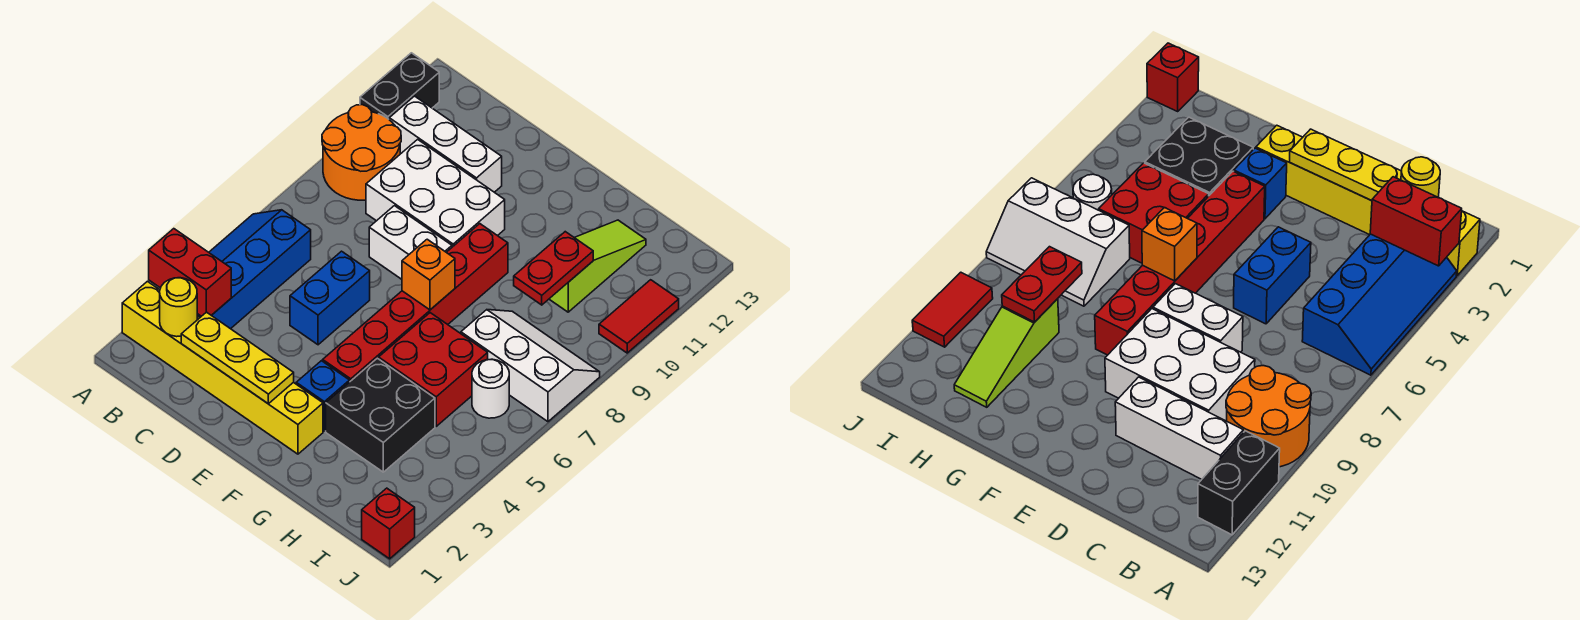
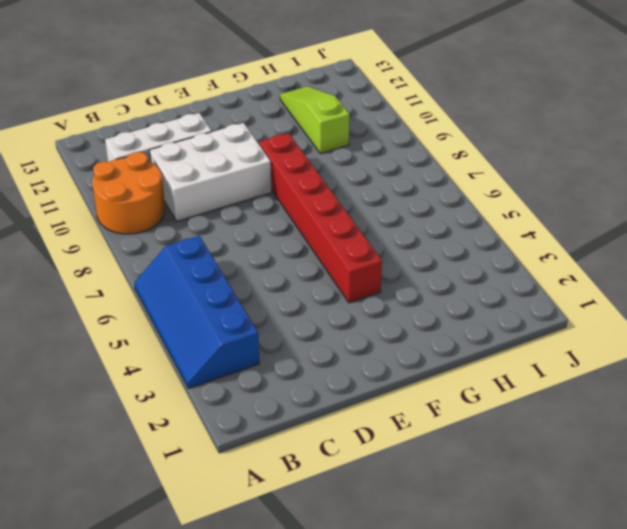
none -> yellow 1x6 brick [122,281,323,454]
none -> black 1x2 brick [360,53,439,119]
none -> blue 1x2 brick [290,251,370,345]

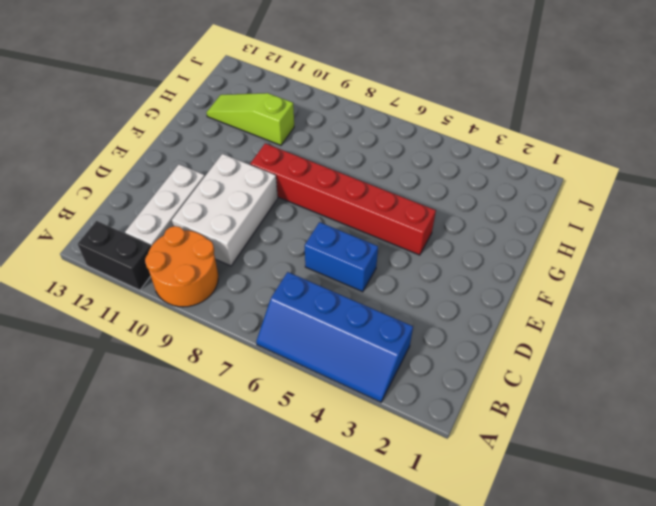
none -> yellow 1x6 brick [122,281,323,454]
none -> white 1x2 brick [369,206,452,279]
none -> blue 1x1 brick [296,361,350,431]

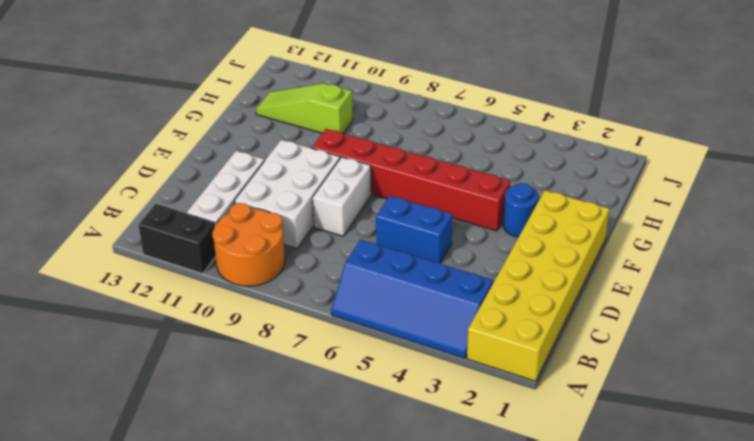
yellow 2x6 brick [467,190,610,381] -> yellow 1x6 brick [122,281,323,454]
blue 1x1 round brick [503,183,538,237] -> blue 1x1 brick [296,361,350,431]
none -> black 2x2 brick [326,358,435,472]
none -> red 2x2 brick [379,313,488,426]
none -> white 2x3 slope [461,310,600,422]

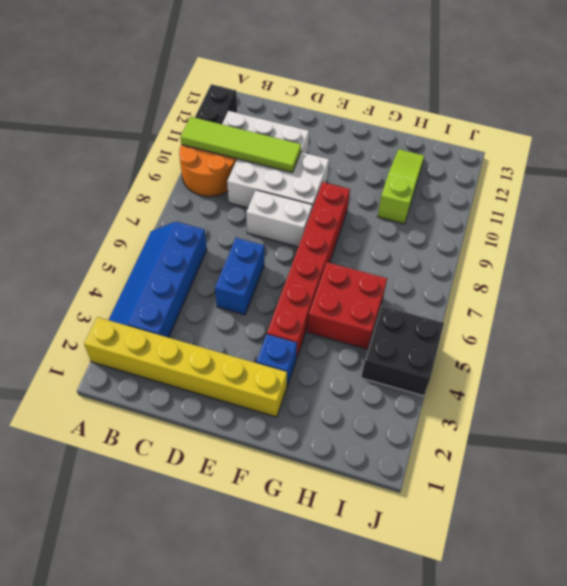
lime 1x4 tile [180,117,301,173] -> none
black 2x2 brick [361,306,444,396] -> black 2x2 brick moved to [326,358,435,472]
none -> white 2x3 slope [461,310,600,422]
none -> white 1x1 round brick [472,359,509,418]
none -> red 1x1 brick [362,488,415,559]

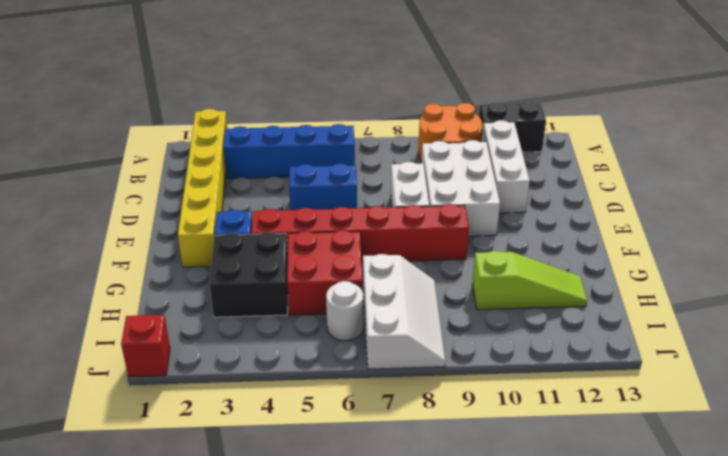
none -> red 1x2 tile [599,280,679,353]
none -> red 1x2 brick [149,229,231,316]
none -> yellow 1x1 round brick [160,278,197,337]

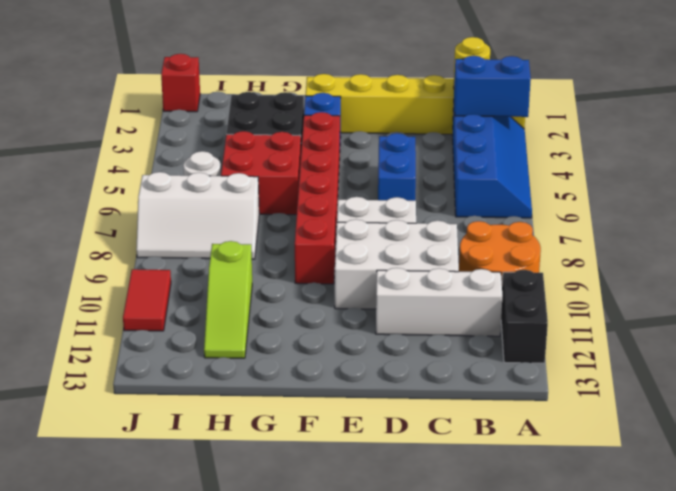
blue 1x2 brick [454,56,531,117] -> red 1x2 brick [149,229,231,316]
none -> yellow 1x3 plate [181,312,294,404]
none -> orange 1x1 brick [402,239,455,310]
none -> red 1x2 plate [514,232,593,305]

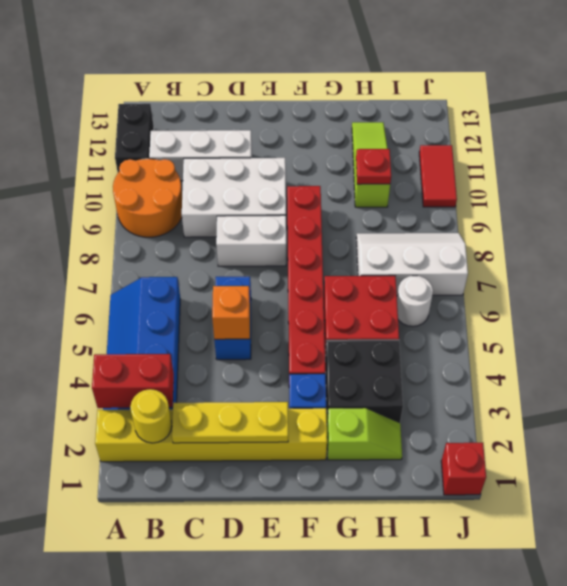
orange 1x1 brick [212,286,250,339] -> orange 1x1 brick moved to [402,239,455,310]
lime 1x2 slope [327,408,402,460] -> none
red 1x1 plate [356,149,391,184] -> red 1x2 plate [514,232,593,305]

